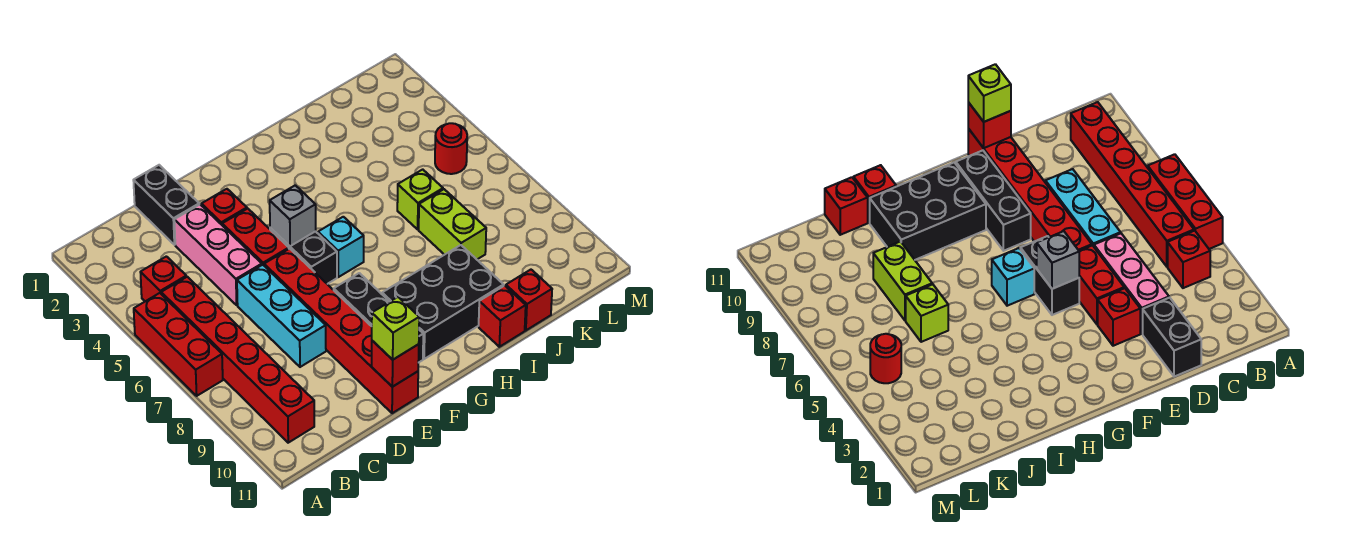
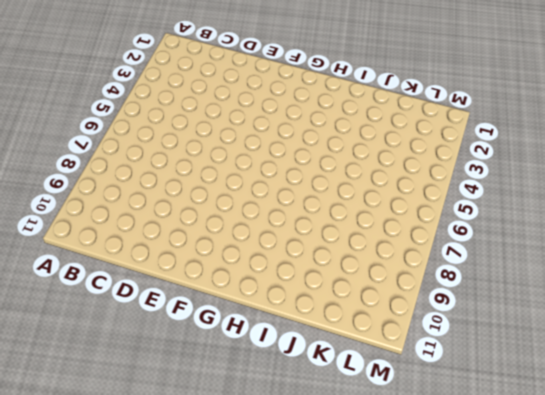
none -> red 1x3 brick [134,293,223,396]
none -> red 1x1 brick [140,256,186,301]
none -> red 1x6 brick [161,277,314,443]

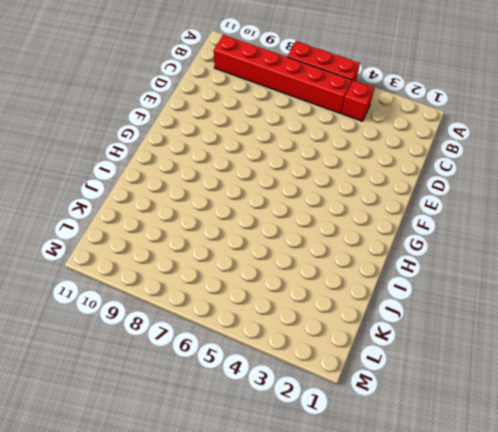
none -> black 1x2 brick [133,165,199,245]
none -> pink 1x3 brick [174,205,262,305]
none -> cyan 1x3 brick [237,265,326,367]

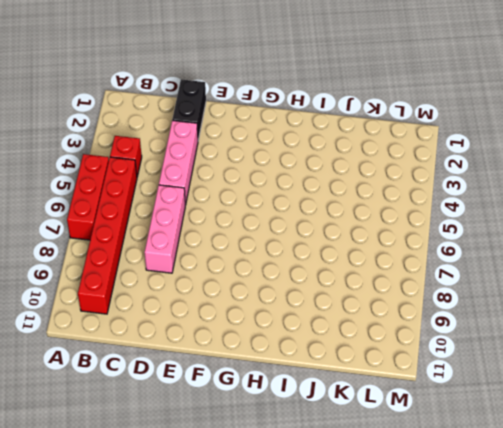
pink 1x3 brick [144,185,185,273] -> cyan 1x3 brick [237,265,326,367]
none -> red 1x1 brick [201,189,247,225]
none -> red 1x2 brick [222,209,289,265]
none -> red 1x6 brick [264,249,418,413]

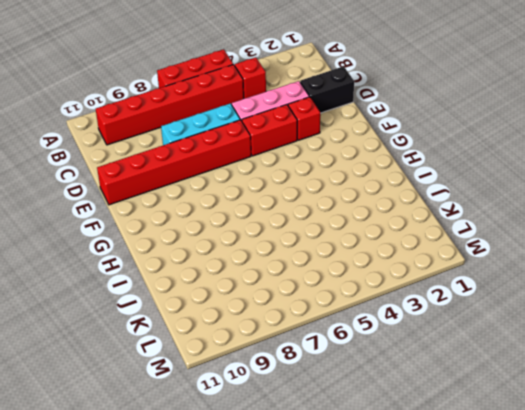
none -> black 1x2 brick [270,228,337,284]
none -> black 1x3 brick [334,273,423,363]
none -> cyan 1x1 brick [318,217,364,277]

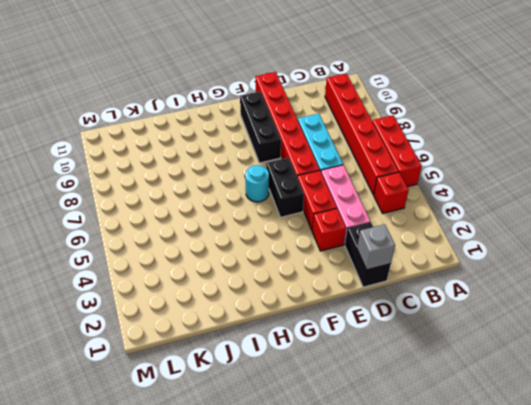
grey 1x1 brick [357,224,395,270] -> grey 1x1 brick moved to [270,185,316,246]
cyan 1x1 round brick [245,165,269,202] -> cyan 1x1 brick [318,217,364,277]
none -> black 2x3 brick [382,245,504,359]
none -> red 1x1 brick [479,286,526,347]
none -> lime 1x1 brick [397,169,443,229]

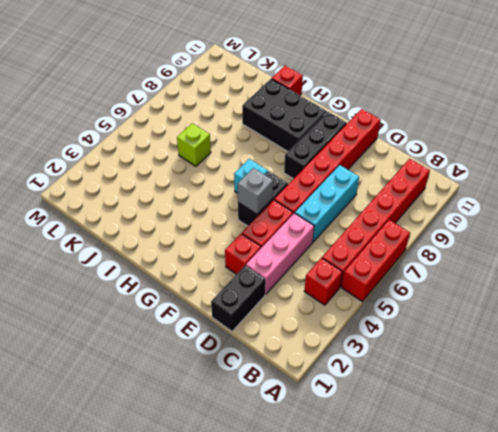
none -> lime 1x2 brick [419,189,486,259]
none -> red 1x1 brick [506,270,552,330]
none -> red 1x1 round brick [435,123,467,174]

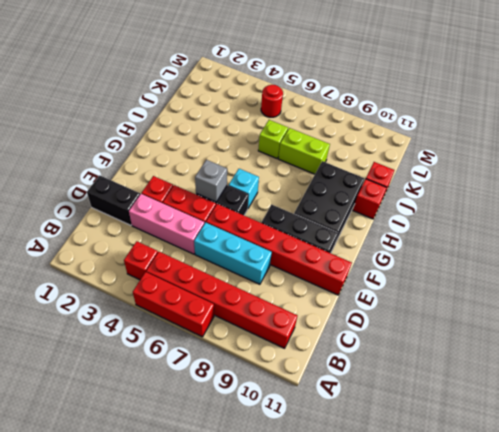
none -> red 1x1 brick [372,341,419,387]
none -> lime 1x1 brick [372,297,419,360]

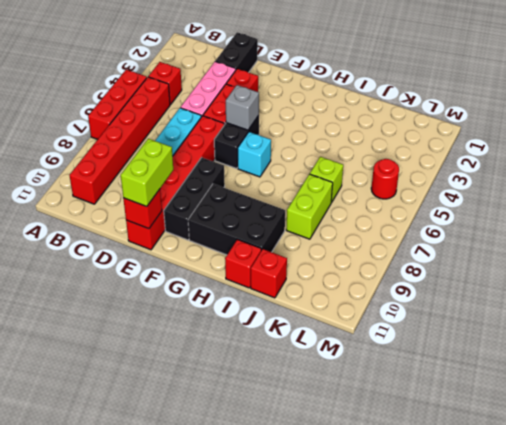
lime 1x2 brick [121,139,173,207] -> lime 1x1 brick [372,297,419,360]

